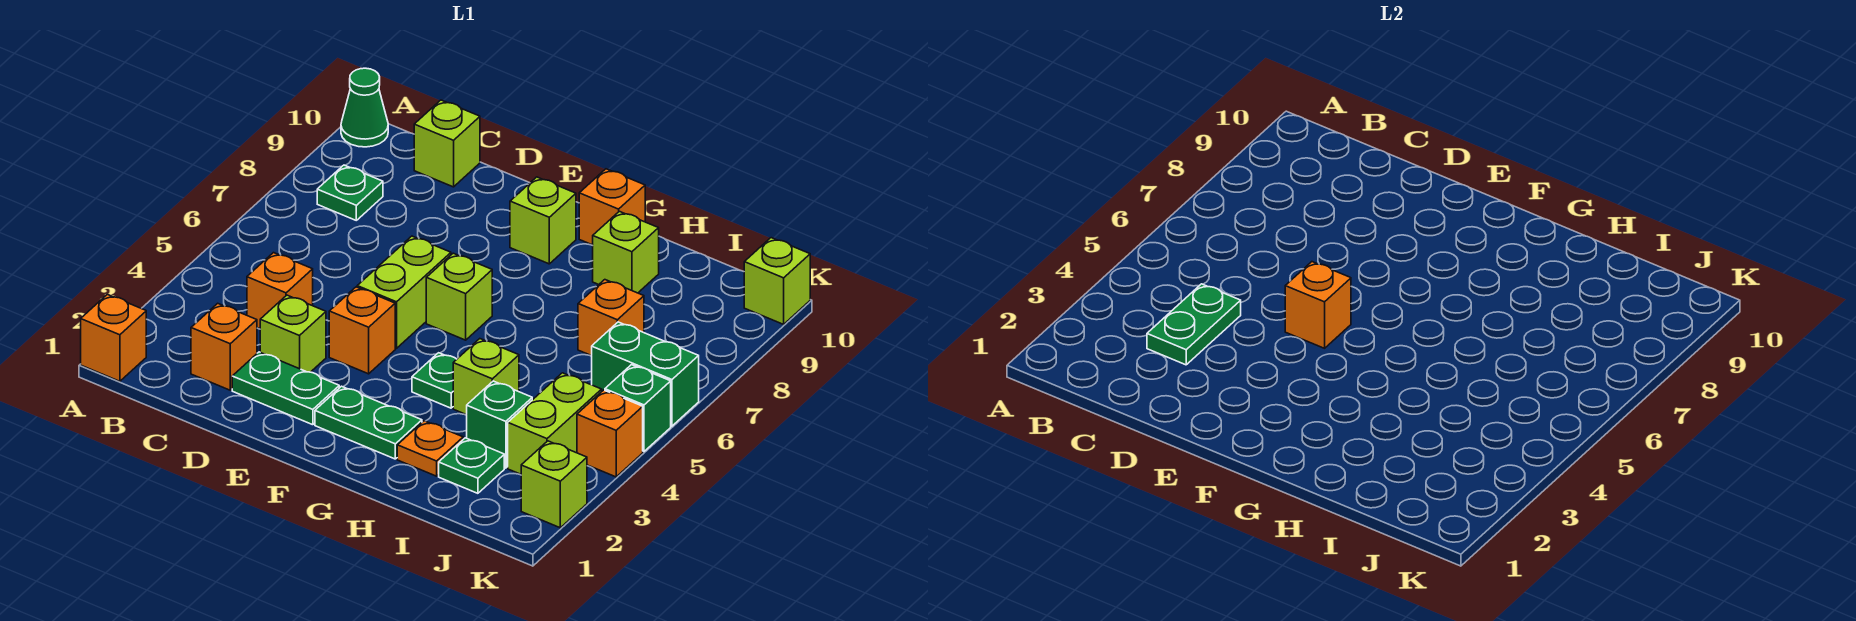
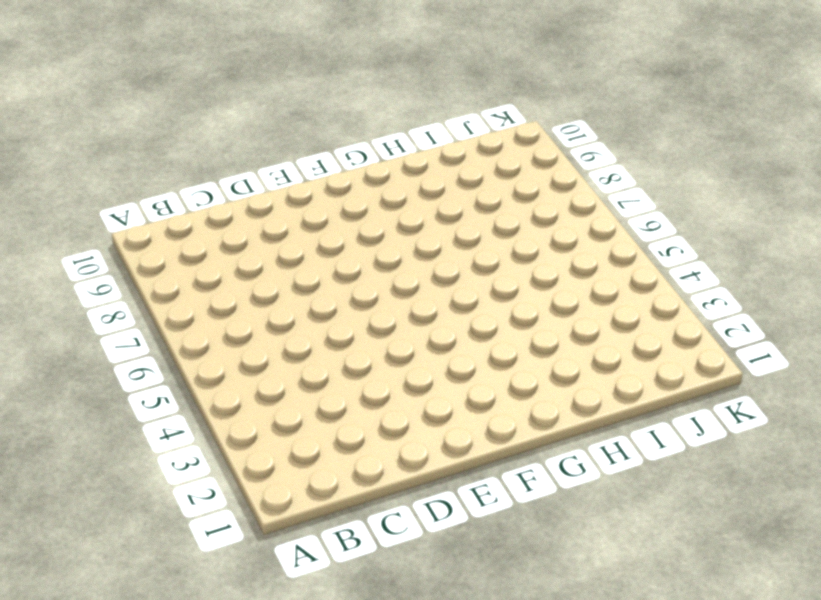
none -> orange 1x1 brick [81,294,146,381]
none -> green 1x1 cone [341,68,388,147]
none -> green 1x1 plate [317,165,383,220]

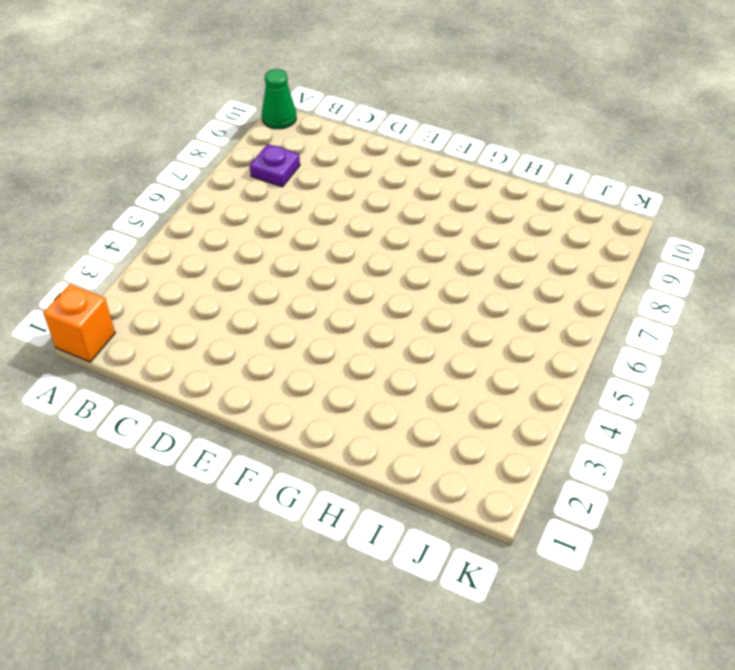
purple 1x1 plate [250,144,300,187] -> green 1x1 plate [317,165,383,220]
none -> orange 1x1 brick [191,303,257,390]
none -> orange 1x1 brick [247,253,313,329]
none -> lime 1x1 brick [414,100,480,187]

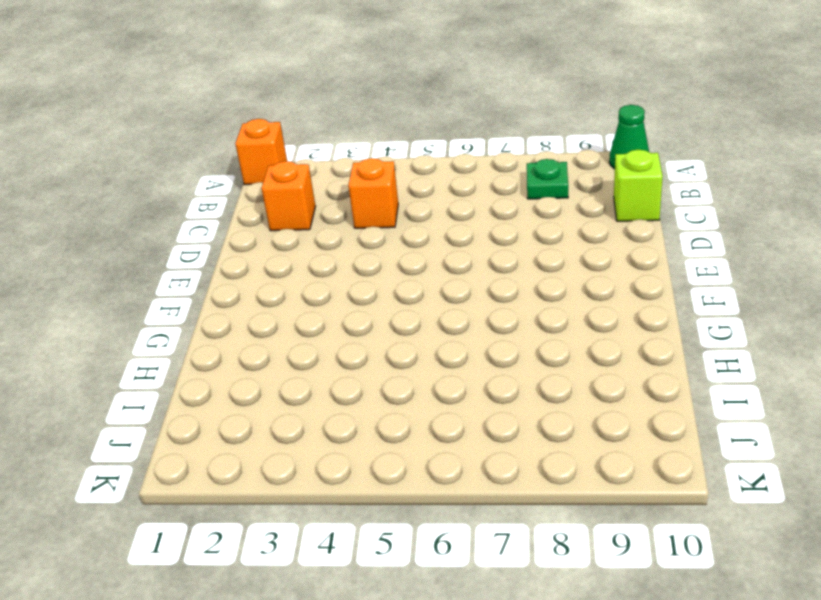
none -> green 1x2 plate [232,352,339,425]
none -> lime 1x1 brick [260,295,326,372]
none -> orange 1x1 brick [329,287,395,374]

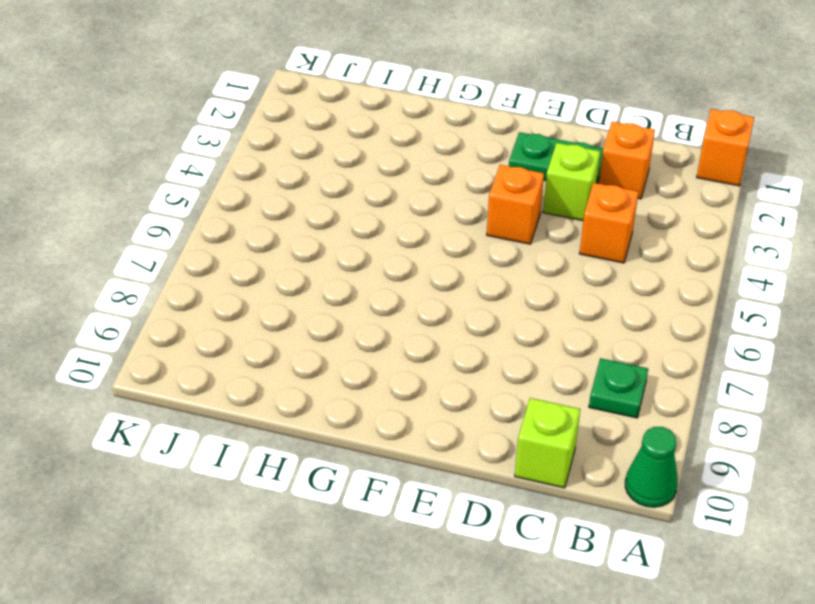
none -> lime 1x2 brick [357,236,451,348]
none -> green 1x2 plate [315,386,422,459]
none -> lime 1x1 brick [426,253,492,340]

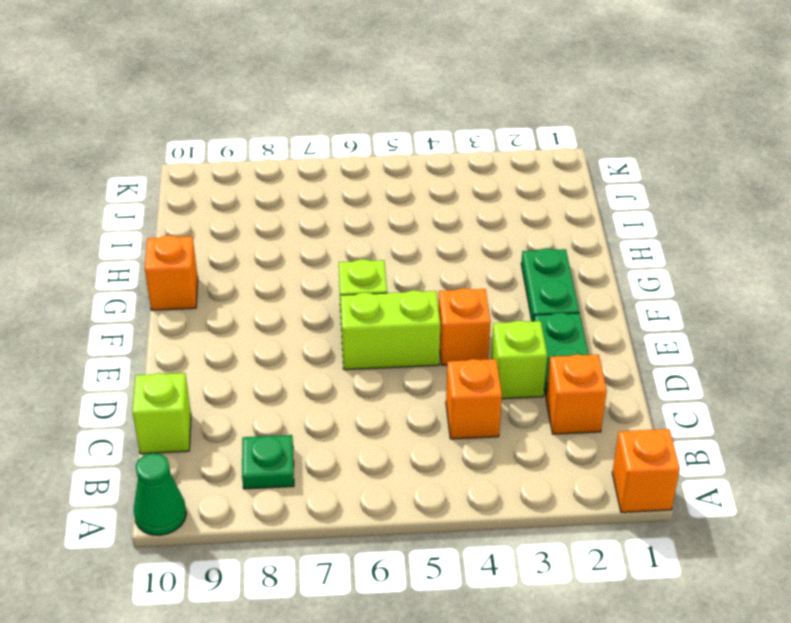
none -> lime 1x1 brick [510,177,576,264]
none -> green 1x1 plate [412,353,457,408]
none -> orange 1x1 plate [397,421,463,476]

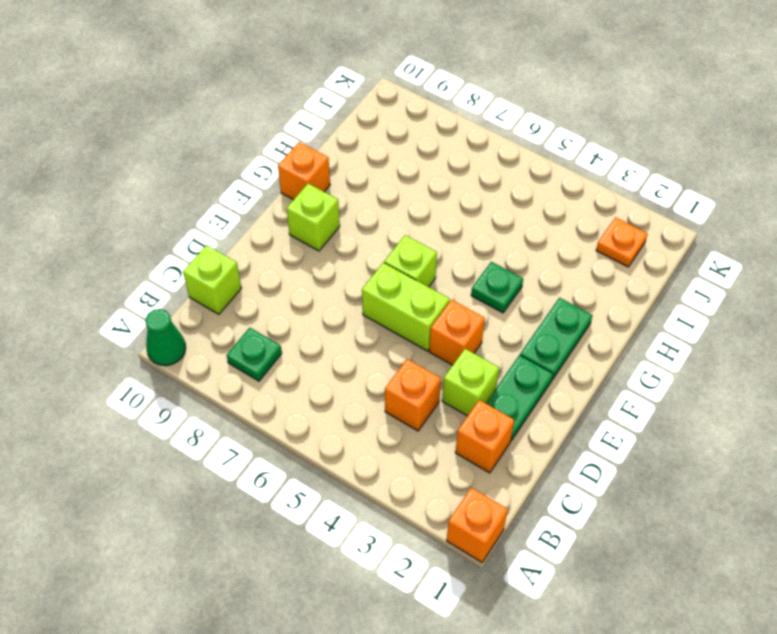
orange 1x1 plate [596,217,648,267] -> orange 1x1 plate moved to [397,421,463,476]
none -> lime 1x1 brick [453,339,519,415]
none -> lime 1x1 brick [593,211,659,293]
none -> green 1x1 plate [439,438,504,493]

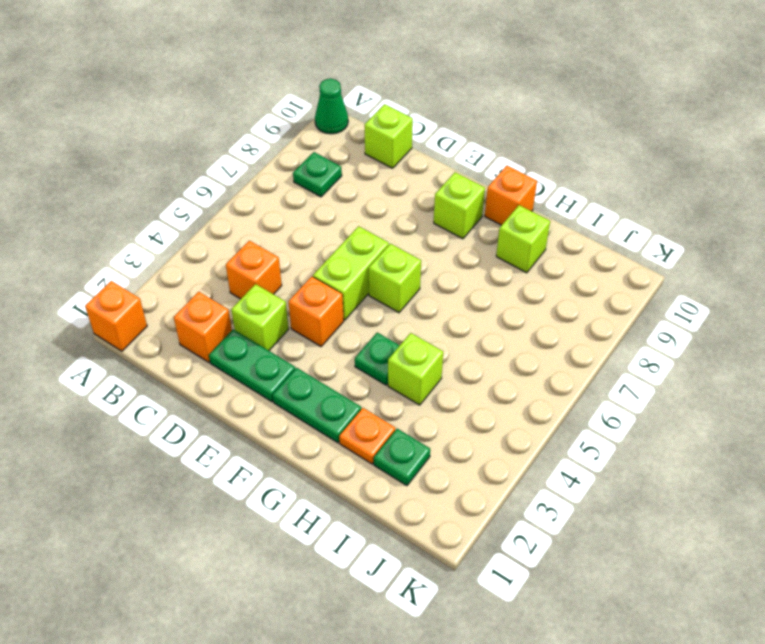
none -> green 1x1 brick [467,381,532,468]
none -> orange 1x1 brick [578,280,644,356]
none -> lime 1x2 brick [508,373,602,474]

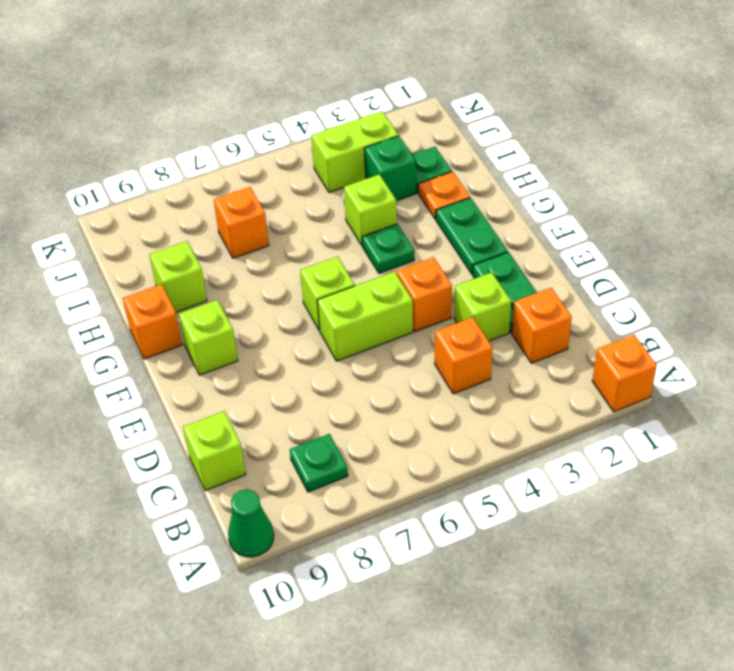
none -> green 1x2 brick [592,322,699,426]
none -> lime 1x1 brick [521,441,587,528]
none -> orange 1x1 brick [577,390,643,477]

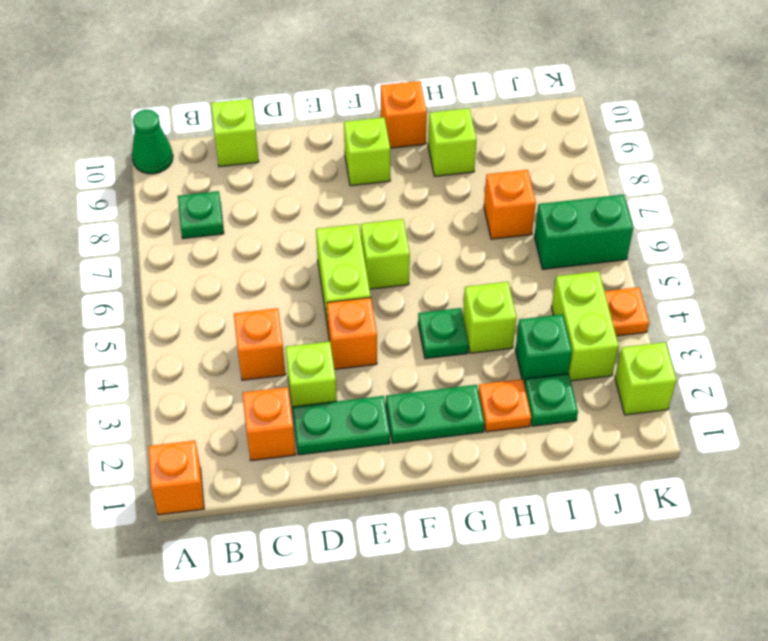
orange 1x1 plate [605,287,649,336] -> orange 1x1 brick [577,390,643,477]
none -> green 1x1 brick [605,365,671,451]
none -> lime 1x1 brick [744,238,810,324]
none -> green 1x2 plate [1147,284,1241,365]

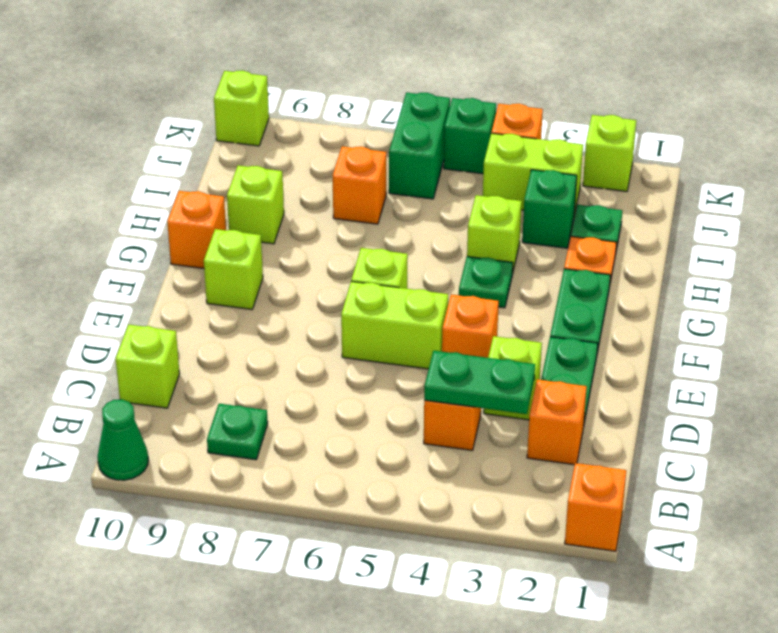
none -> orange 1x1 brick [1285,262,1351,348]

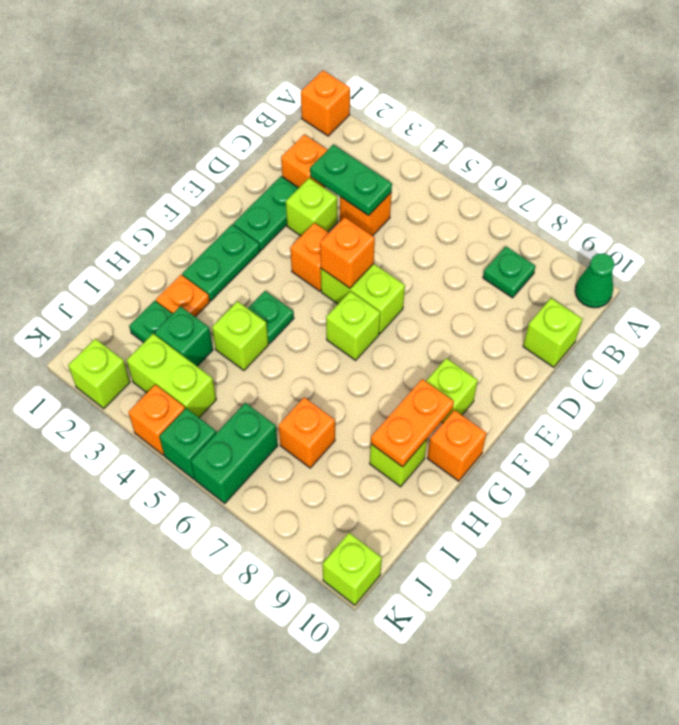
orange 1x2 plate [371,379,454,467] -> none

